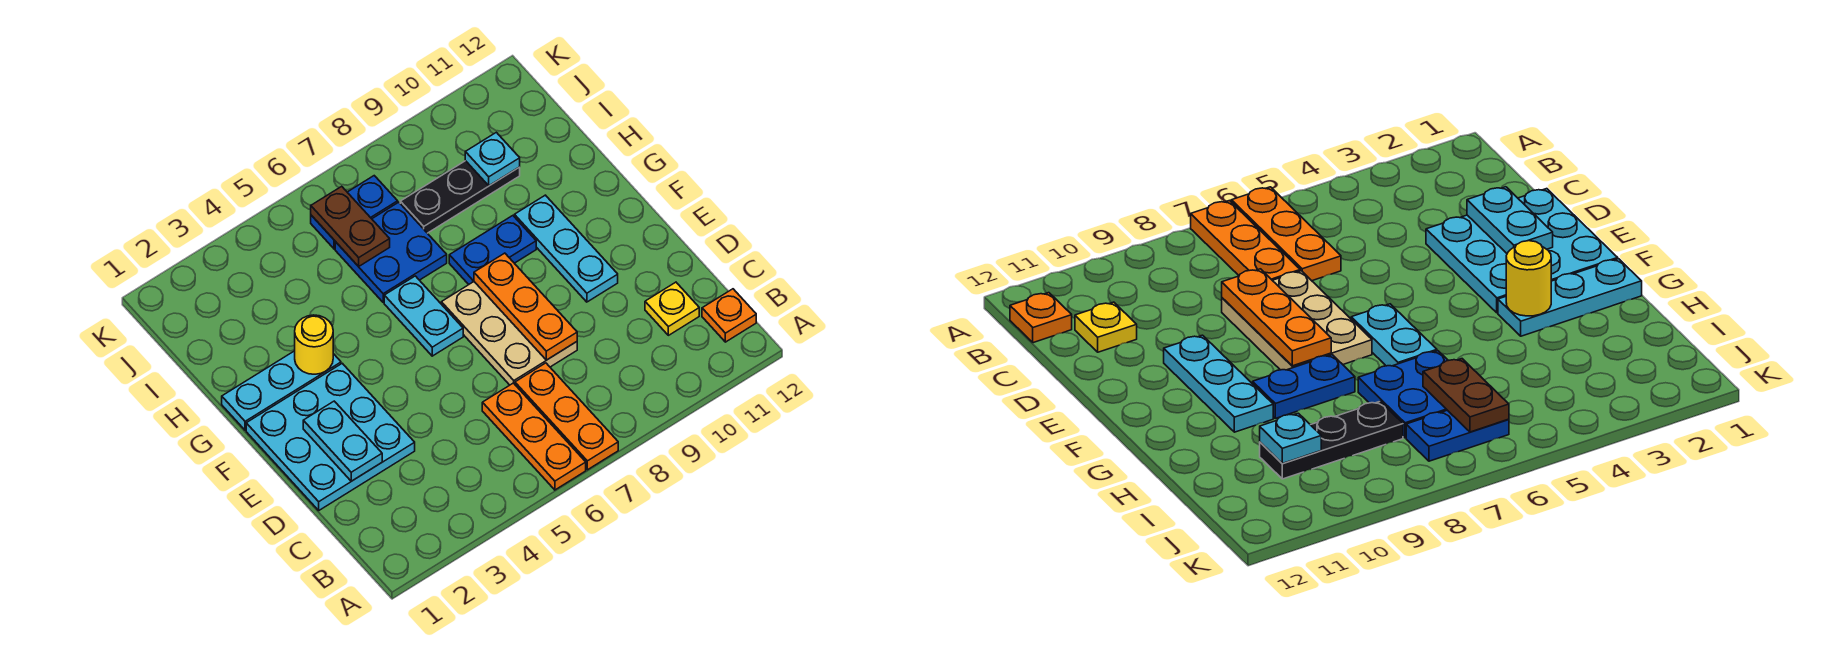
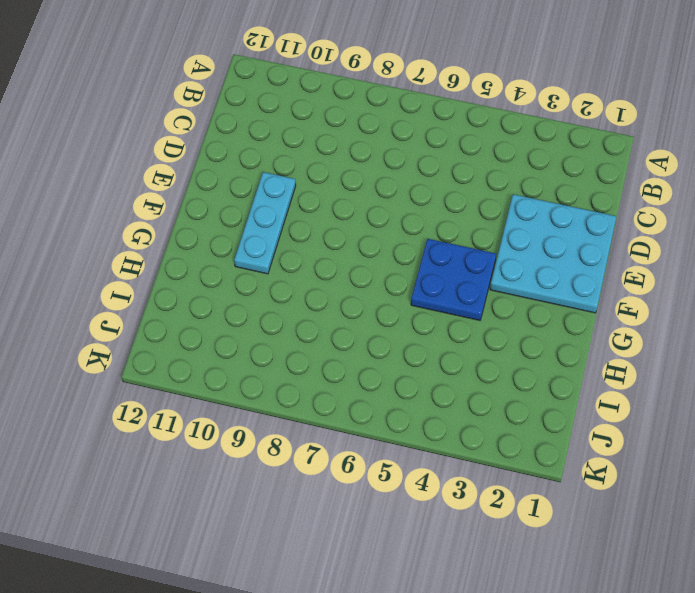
blue 2x2 plate [411,239,496,320] -> blue 2x2 plate moved to [335,202,447,302]
none -> orange 1x3 plate [482,383,586,490]
none -> orange 1x3 plate [515,363,618,470]
none -> orange 1x1 plate [702,289,756,342]

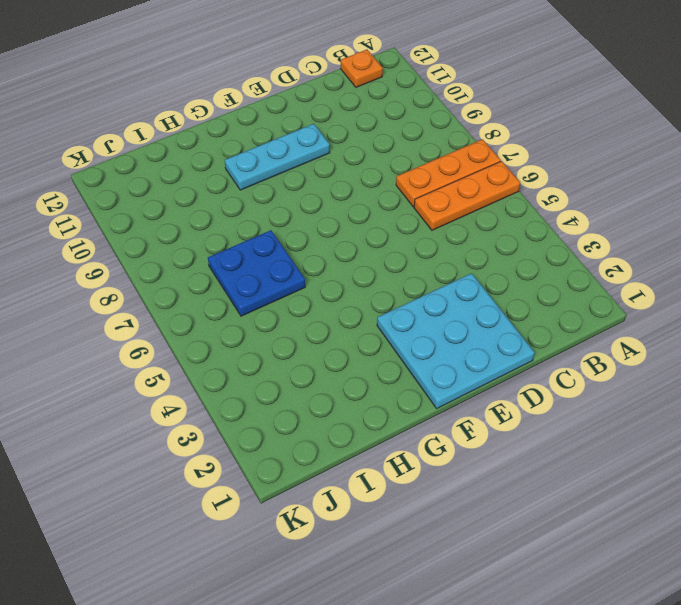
none -> yellow 1x1 plate [645,282,699,335]
none -> tan 2x3 plate [441,282,577,385]
none -> cyan 1x2 plate [384,276,463,356]

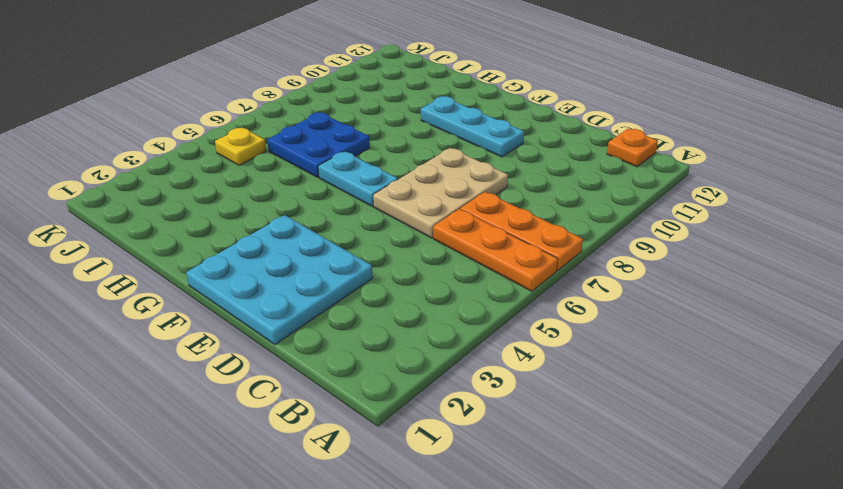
tan 2x3 plate [373,148,508,238] -> tan 2x3 plate turned to [441,282,577,385]
yellow 1x1 plate [215,128,266,166] -> yellow 1x1 plate moved to [645,282,699,335]
none -> cyan 1x3 plate [222,351,341,430]
none -> blue 1x2 plate [449,216,536,284]
none -> black 1x3 plate [400,161,520,233]

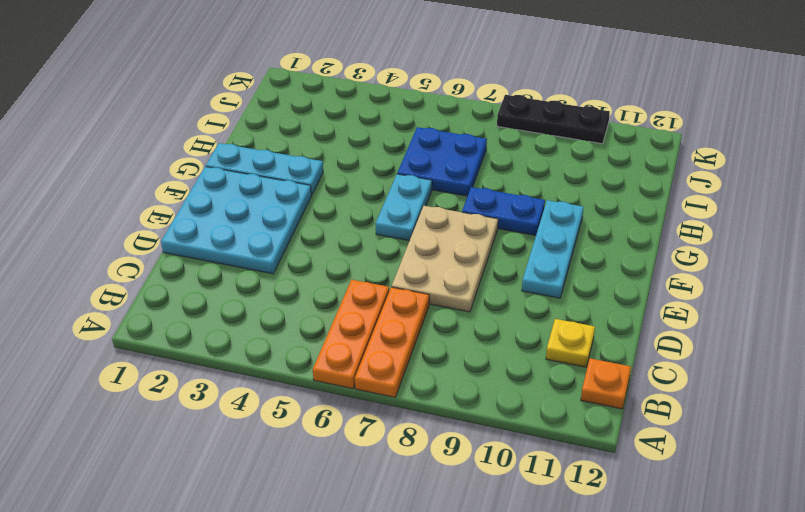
black 1x3 plate [497,95,610,144] -> black 1x3 plate moved to [400,161,520,233]
none -> blue 1x2 plate [311,176,398,249]
none -> cyan 1x2 plate [303,401,382,481]
none -> orange 1x3 plate [474,253,577,360]

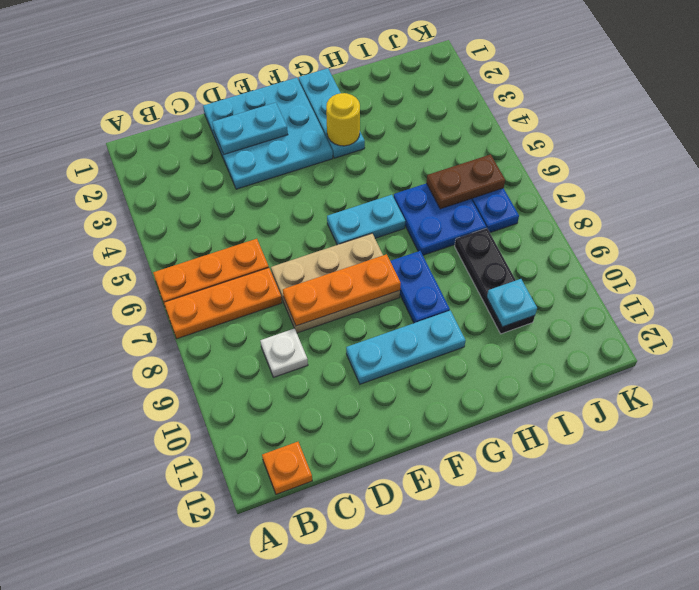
white 1x1 plate [260,328,308,377] -> none
none -> yellow 1x1 plate [645,282,699,335]

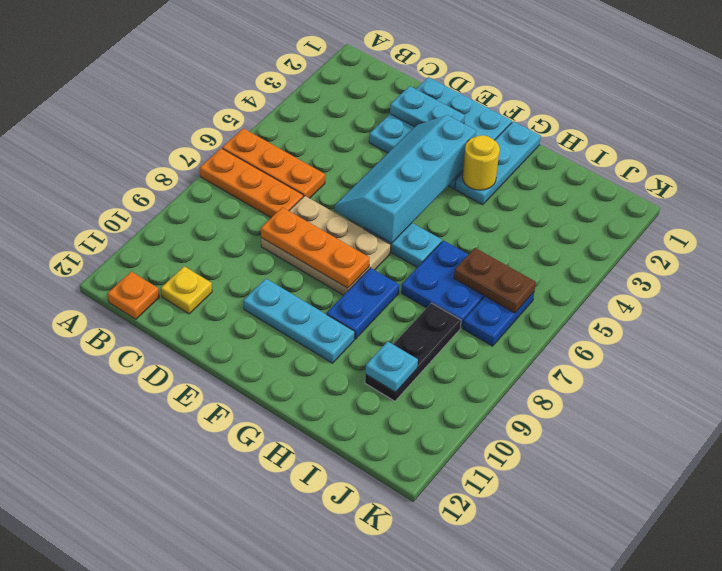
cyan 2x4 slope [335,115,476,243] -> none

